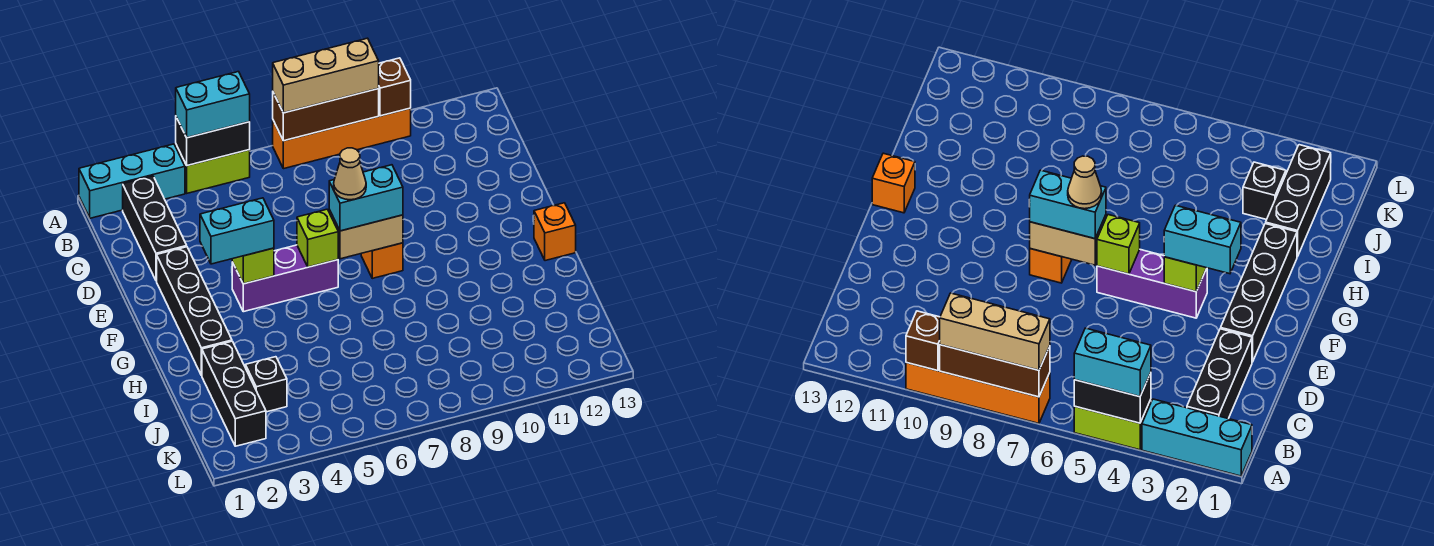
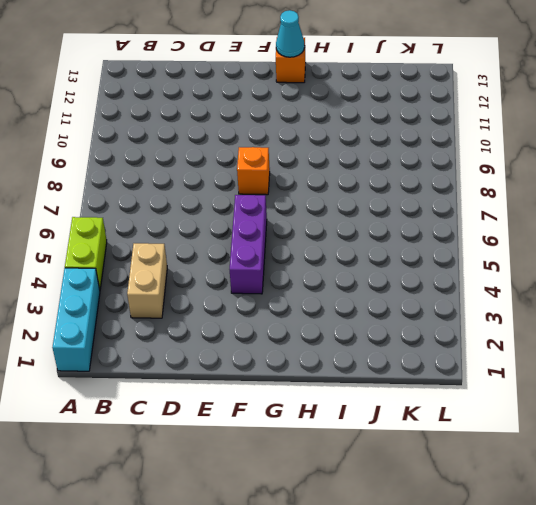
tan 1x2 brick [127,243,167,318] -> tan 1x2 brick moved to [329,210,403,259]
cyan 1x1 cone [276,10,305,57] -> none
none -> orange 1x4 brick [273,108,411,169]
none -> black 1x3 brick [123,176,187,281]
none -> black 1x4 brick [157,247,232,375]

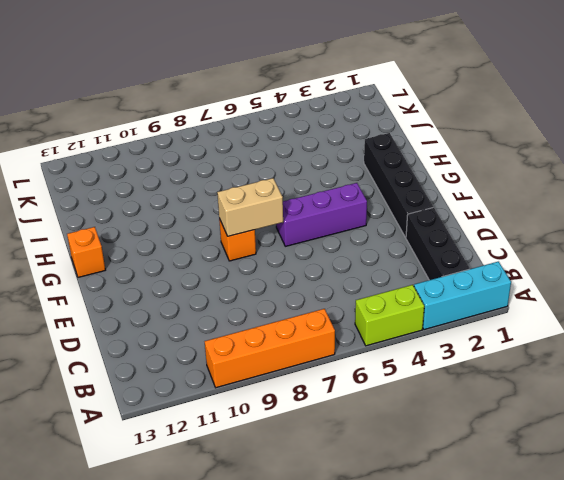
none -> black 1x3 brick [202,341,266,446]
none -> black 1x1 brick [245,357,287,412]
none -> black 1x2 brick [176,117,250,166]

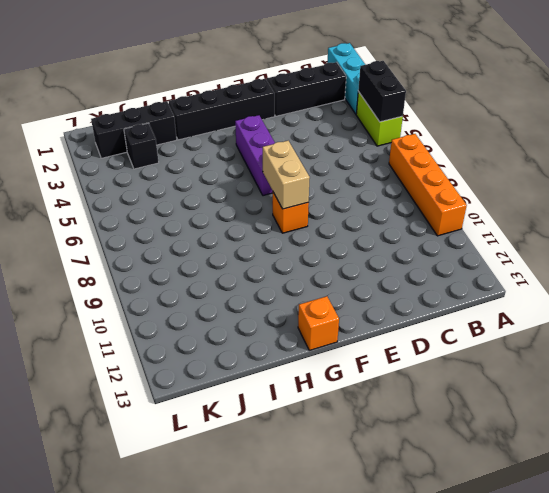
none -> brown 1x3 brick [273,89,379,141]
none -> brown 1x1 brick [378,58,411,116]
none -> lime 1x1 brick [232,248,274,284]

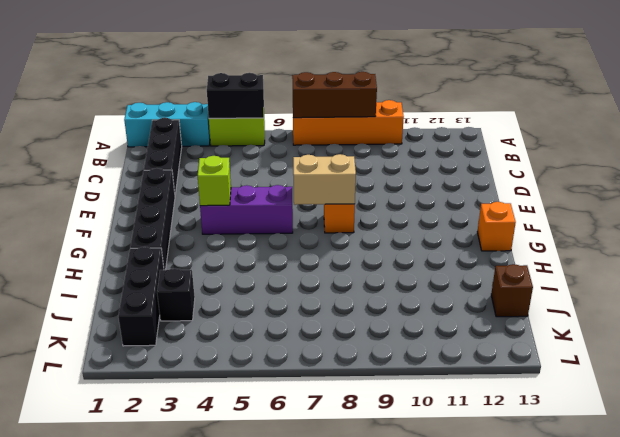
brown 1x1 brick [491,264,533,317] -> brown 1x1 brick moved to [378,58,411,116]
none -> lime 1x1 brick [297,209,338,267]
none -> cyan 1x2 brick [176,72,250,138]
none -> tan 1x3 brick [273,38,379,113]

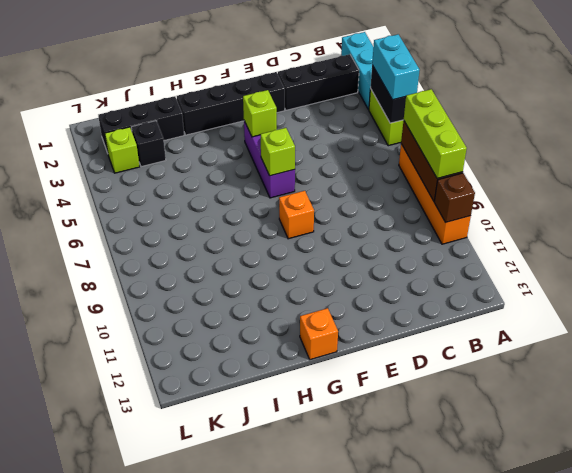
lime 1x3 brick [404,89,467,178] -> tan 1x3 brick [273,38,379,113]
lime 1x1 brick [105,127,140,173] -> none
none -> tan 1x2 brick [329,210,403,259]
none -> cyan 1x2 brick [200,198,274,264]
none -> cyan 1x2 brick [329,165,403,231]

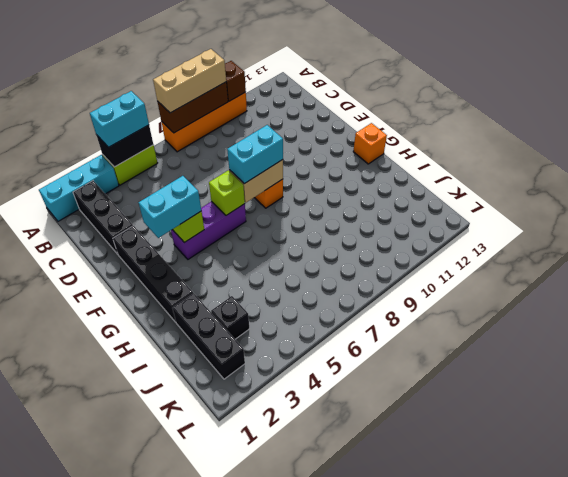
none -> tan 1x1 cone [334,148,366,200]

